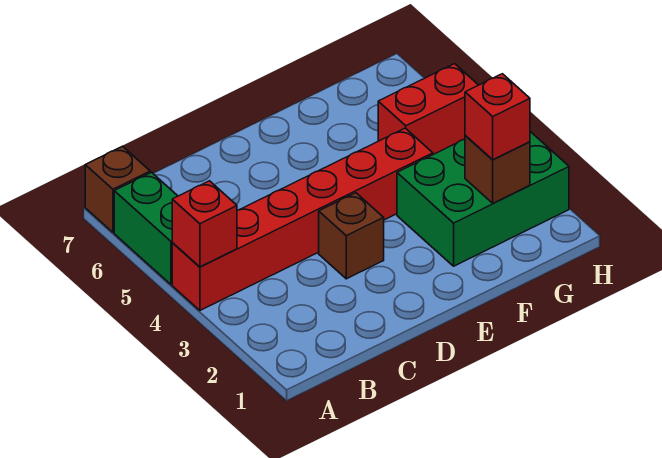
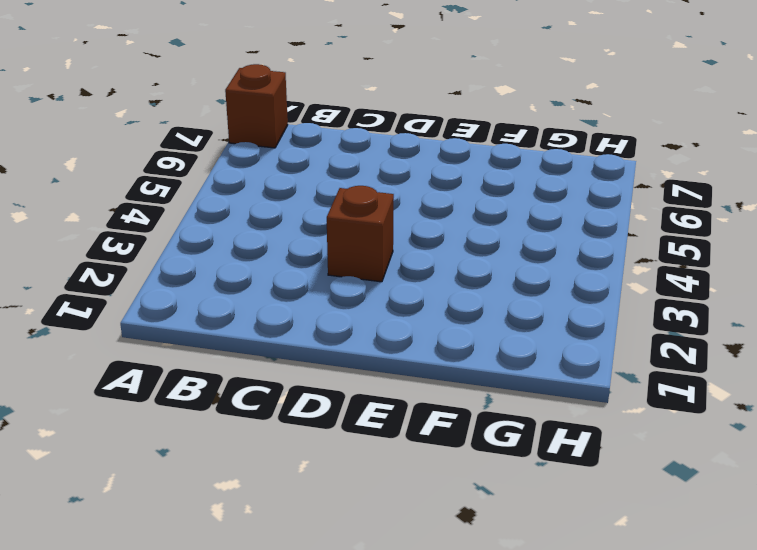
none -> red 1x6 brick [172,128,433,310]
none -> green 1x2 brick [114,173,177,284]

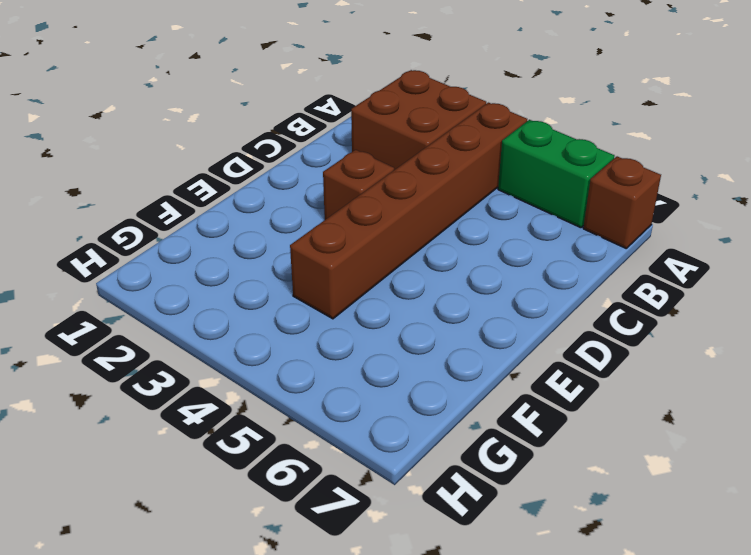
brown 2x2 brick [351,70,486,170] -> none
brown 1x6 brick [290,103,527,319] -> red 1x6 brick [172,128,433,310]
none -> green 2x3 brick [397,132,569,266]
none -> red 1x2 brick [378,64,478,154]

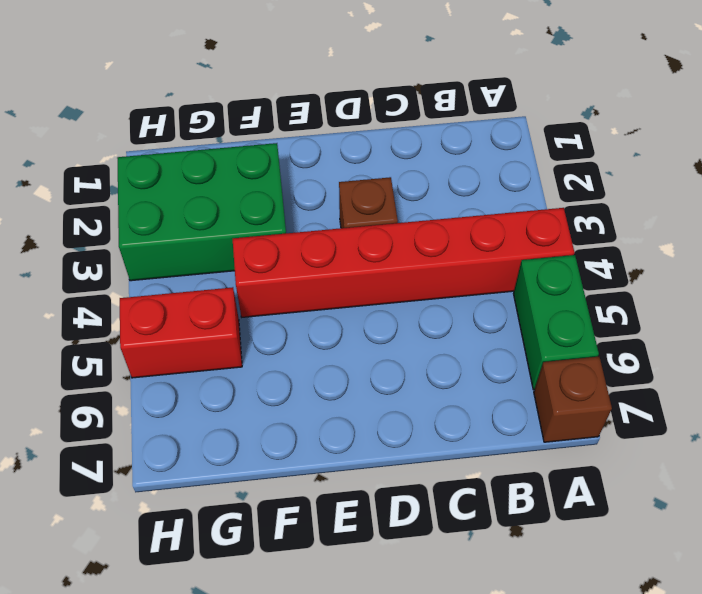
none -> red 1x1 brick [172,181,237,267]
none -> brown 1x1 brick [465,135,530,203]

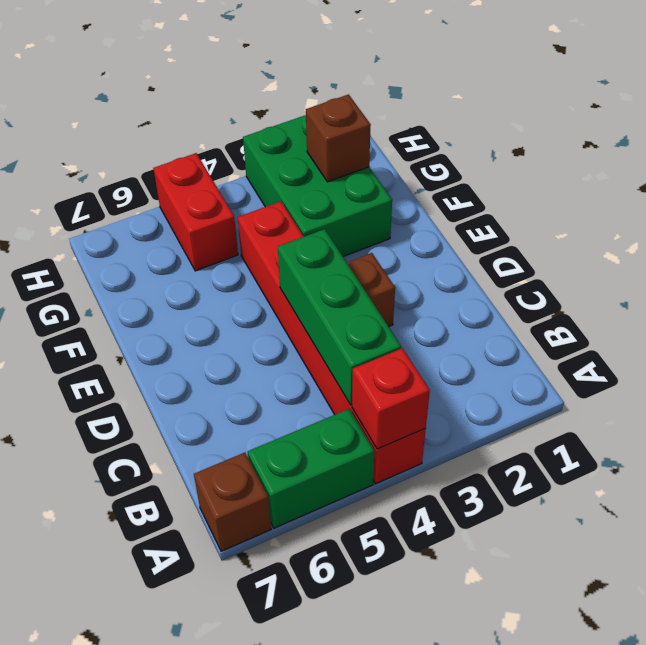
green 1x3 brick [278,229,401,405] -> none
none -> red 1x1 brick [465,74,530,160]

